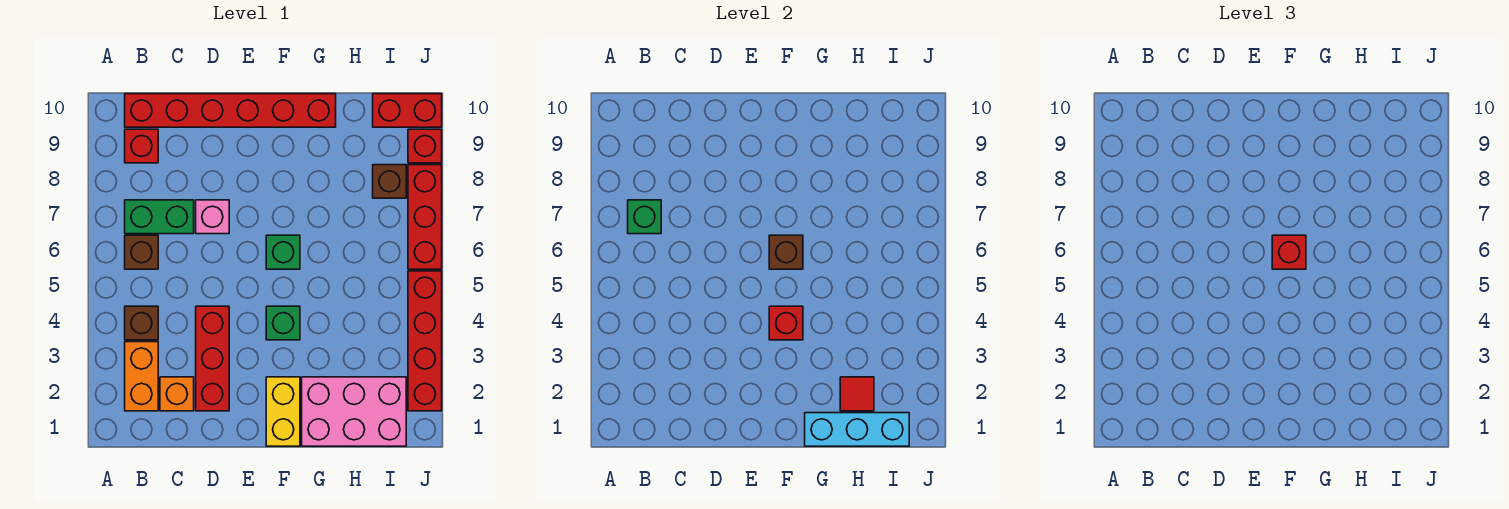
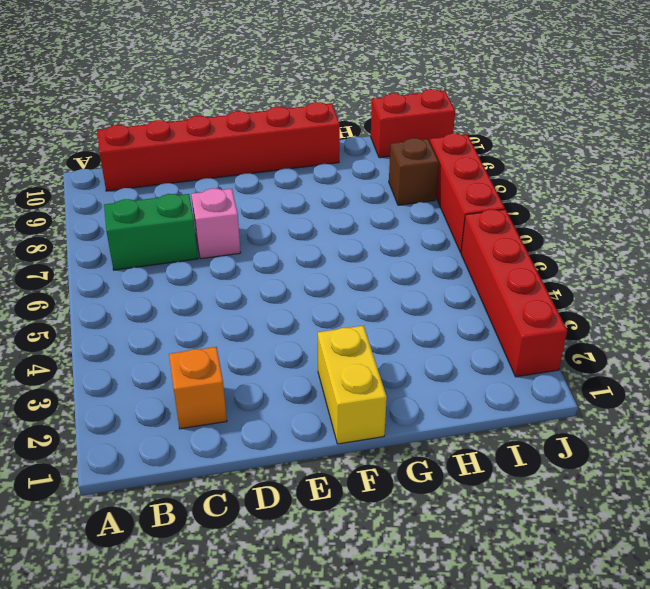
none -> orange 1x2 brick [125,342,158,411]
none -> brown 1x1 brick [125,306,158,340]
none -> brown 1x1 brick [125,235,158,269]

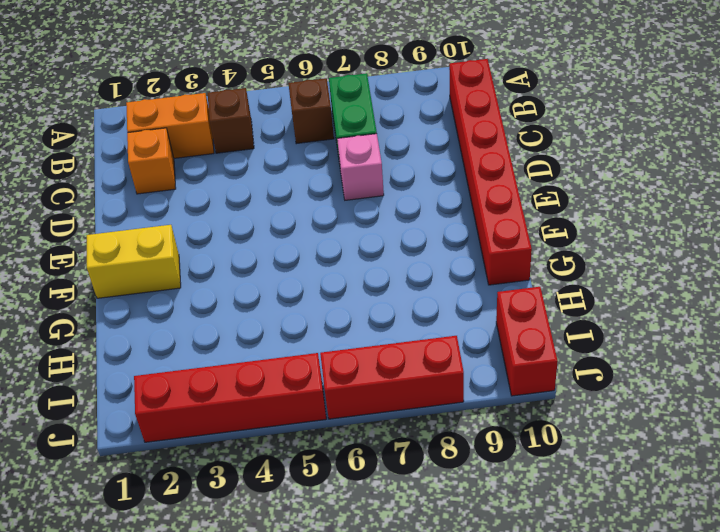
none -> red 1x1 brick [125,129,158,163]
none -> red 1x3 brick [196,306,229,411]
none -> green 1x1 brick [266,306,300,340]

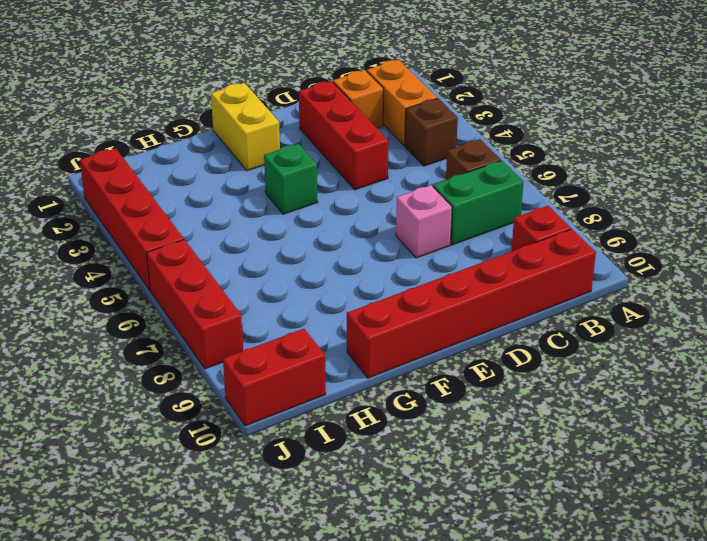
none -> green 1x1 brick [266,235,300,269]
none -> pink 2x3 brick [302,377,406,446]
none -> brown 1x1 brick [373,165,406,198]

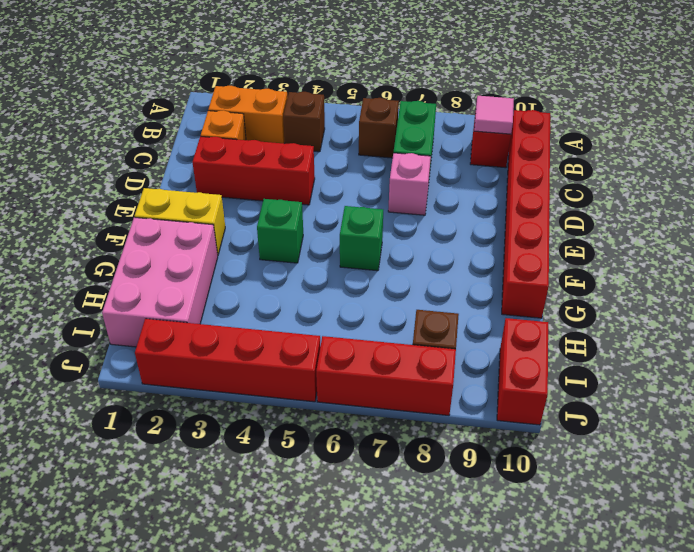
pink 1x1 tile [474,96,514,134] -> none
none -> red 1x1 brick [408,129,442,163]
none -> green 1x1 brick [628,200,661,234]
none -> red 1x1 brick [769,306,803,340]

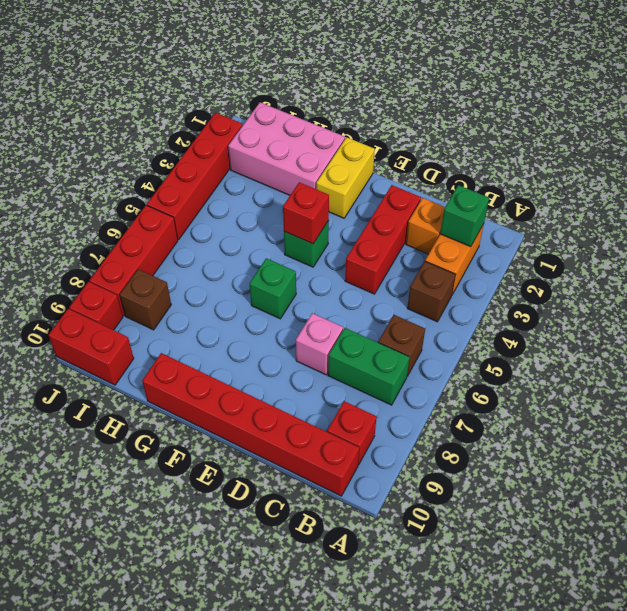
green 1x1 brick [440,185,489,247] -> green 1x1 brick moved to [628,200,661,234]
none -> brown 1x1 brick [769,235,803,269]
none -> cyan 1x3 brick [805,413,909,446]
none -> red 1x1 tile [840,377,874,411]

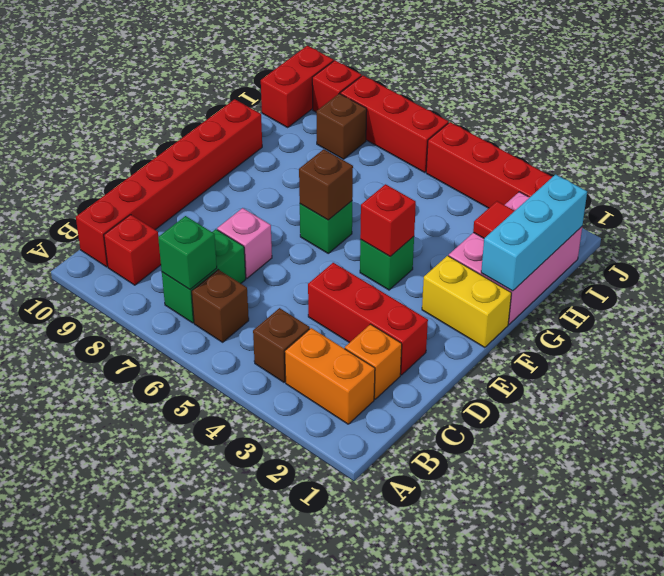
none -> red 1x1 brick [1272,235,1306,269]

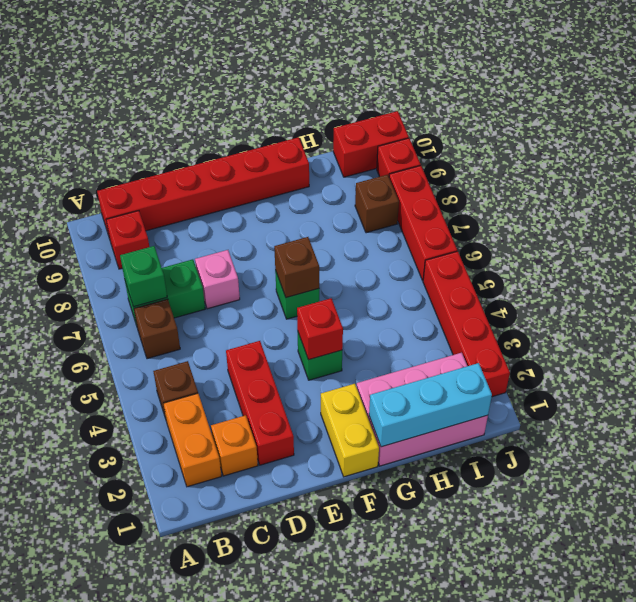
none -> red 1x1 tile [840,377,874,411]
none -> red 1x1 brick [1272,235,1306,269]

